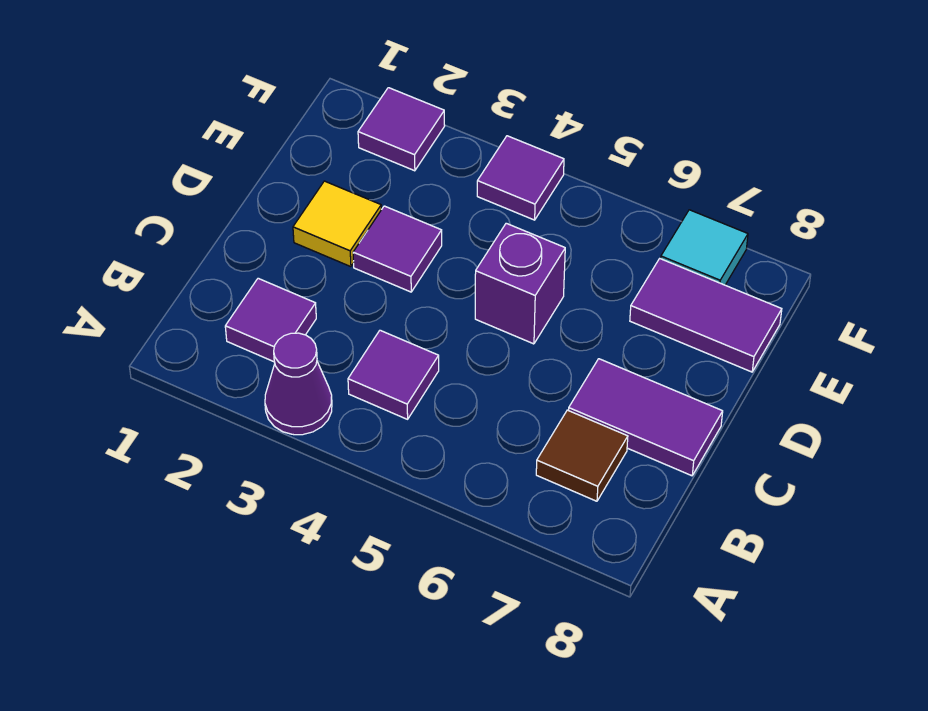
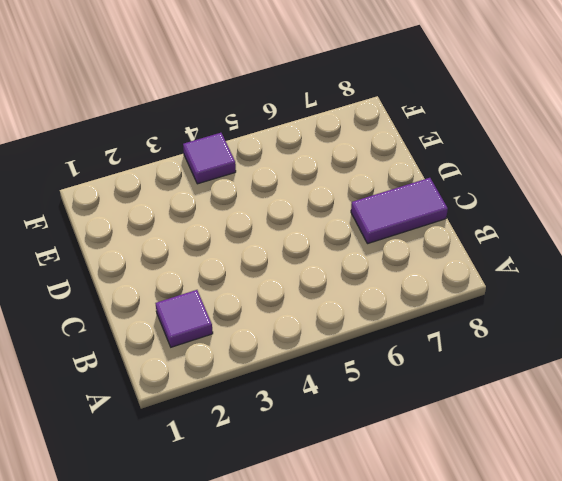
none -> purple 1x1 cone [265,333,332,435]
none -> purple 1x1 tile [348,330,439,419]
none -> brown 1x1 tile [536,410,628,501]

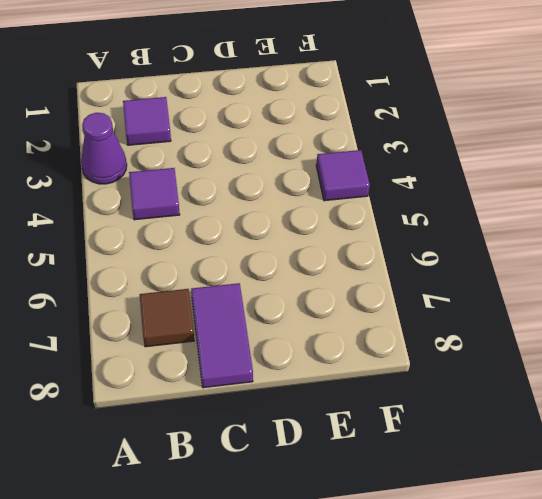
none -> yellow 1x1 tile [293,181,381,267]
none -> purple 1x1 tile [353,206,442,292]
none -> purple 1x1 brick [475,223,565,344]

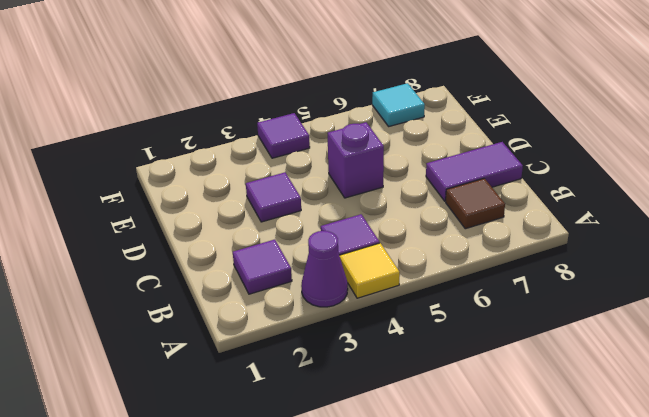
yellow 1x1 tile [339,243,400,298] -> yellow 1x1 tile moved to [293,181,381,267]
none -> purple 1x2 tile [630,259,782,372]
none -> purple 1x1 tile [358,88,445,171]

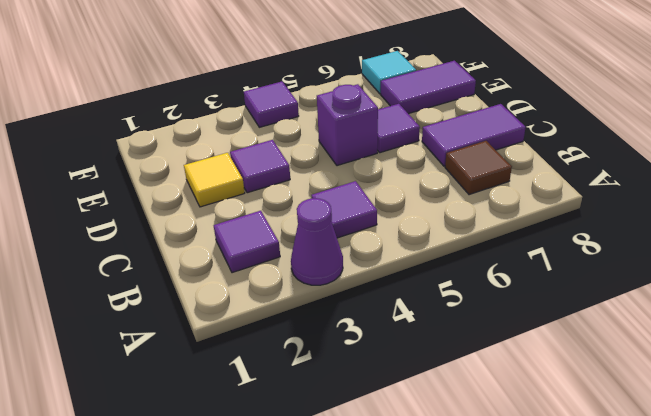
purple 1x1 tile [377,104,420,153] -> purple 1x1 tile moved to [358,88,445,171]

